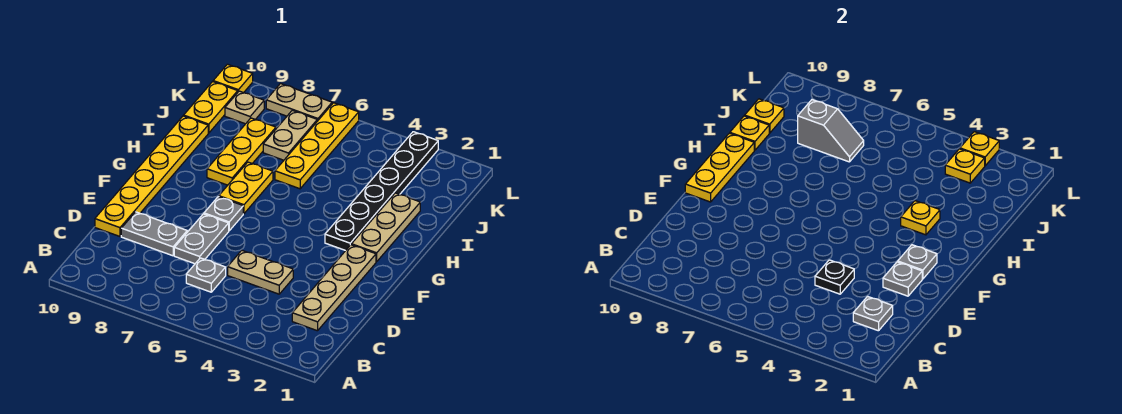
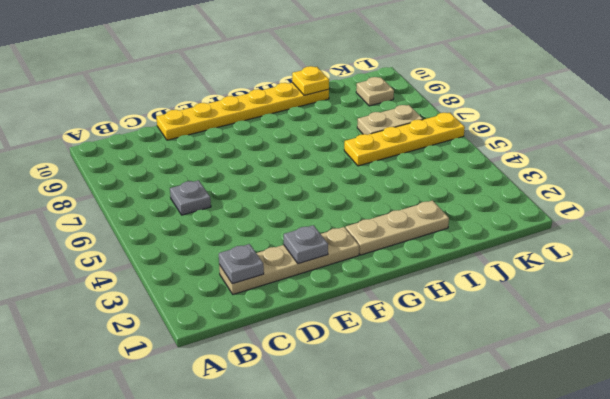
none -> tan 1x2 plate [228,250,293,294]
none -> grey 1x2 plate [174,214,229,264]
none -> grey 1x2 plate [121,212,187,256]

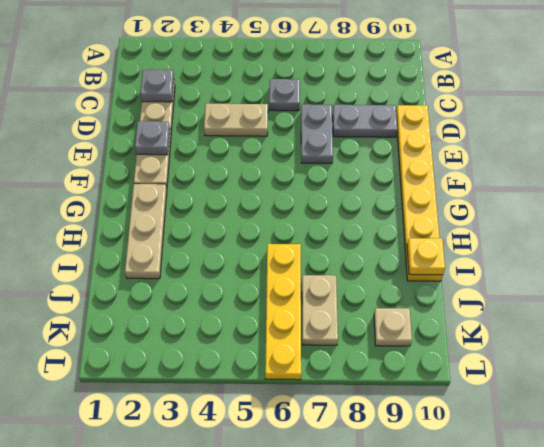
none -> grey 1x1 plate [204,197,243,231]
none -> black 1x6 plate [325,132,438,251]
none -> yellow 1x2 plate [219,162,273,214]

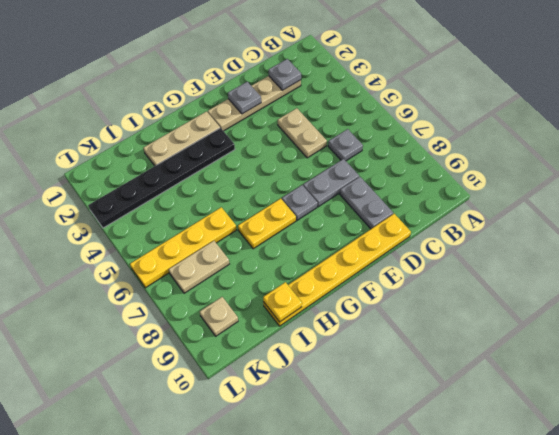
none -> yellow 1x3 plate [207,118,276,185]
none -> yellow 1x2 plate [184,82,238,133]
none -> tan 1x2 plate [266,84,332,121]

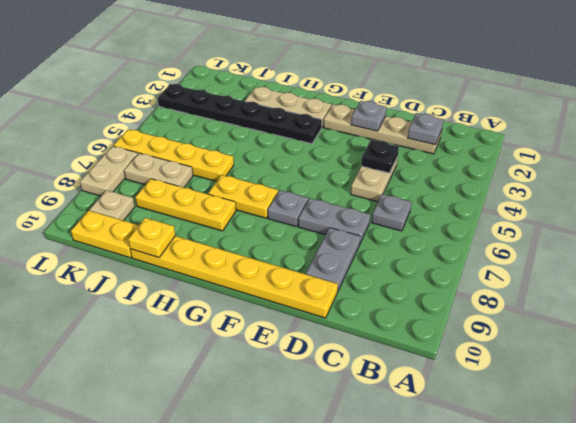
none -> yellow 1x1 plate [213,64,253,93]
none -> grey 1x1 plate [898,245,937,279]
none -> yellow 1x3 plate [685,133,754,202]

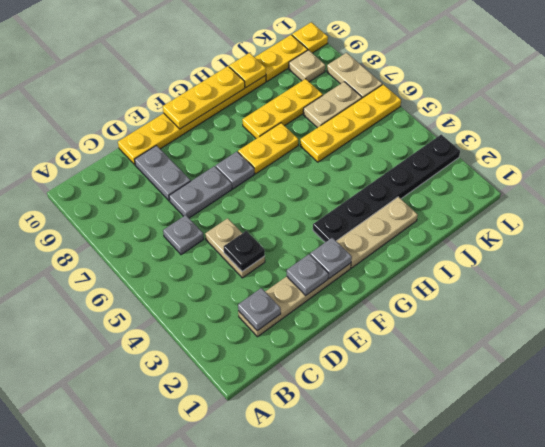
none -> yellow 1x1 plate [901,201,940,235]
none -> grey 1x2 slope [798,100,864,162]
none -> yellow 1x1 plate [745,99,784,133]

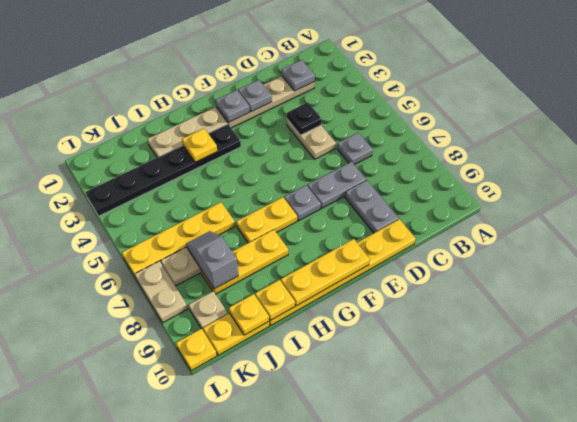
none -> yellow 1x1 plate [945,149,985,183]
none -> yellow 1x1 plate [960,132,999,166]

